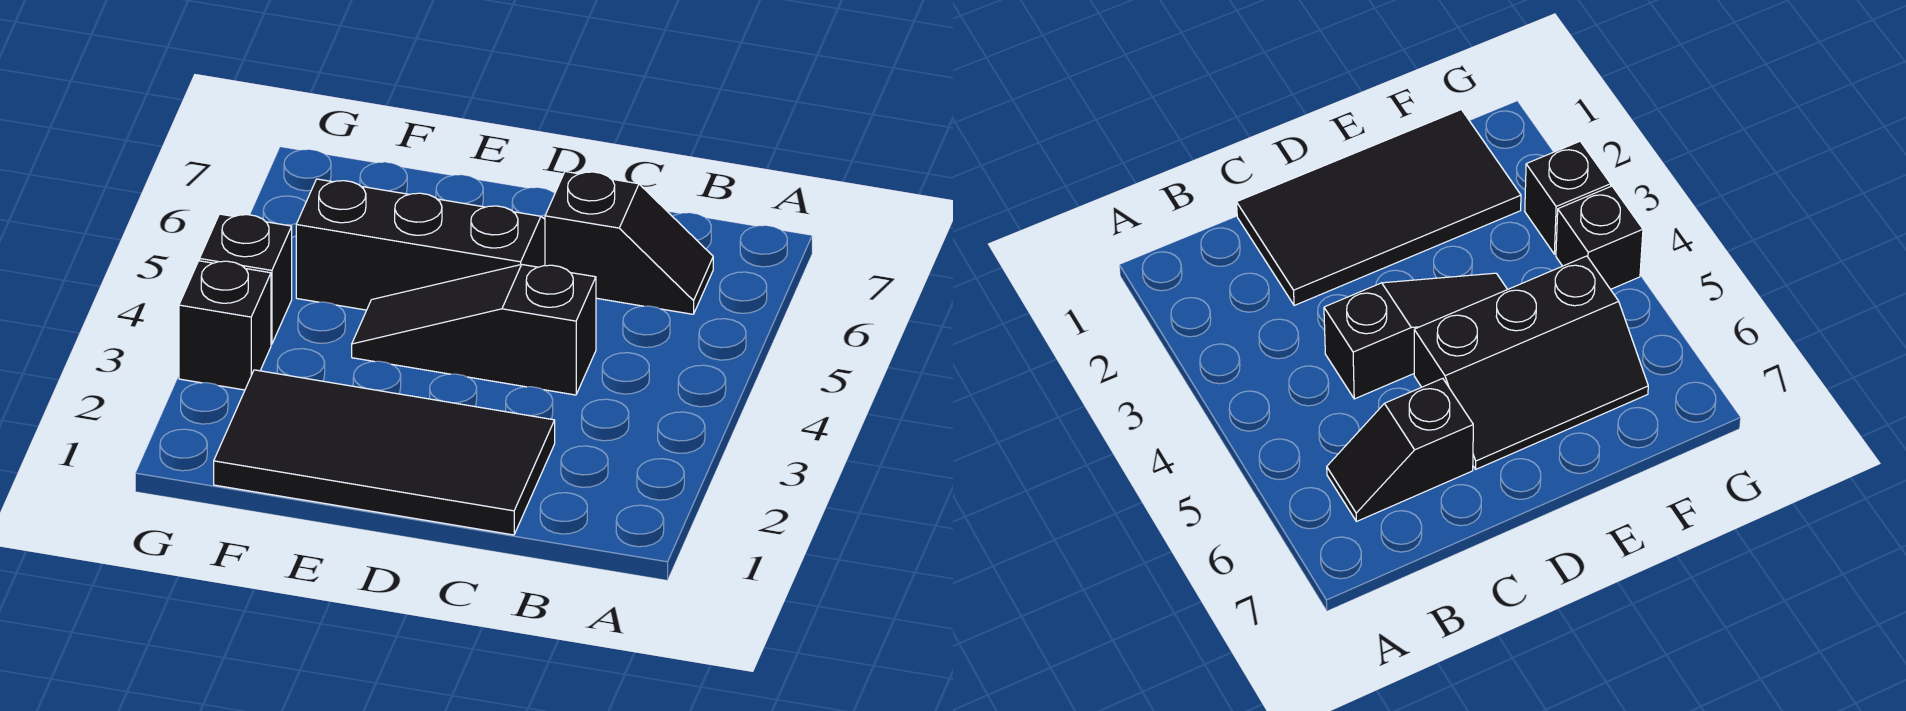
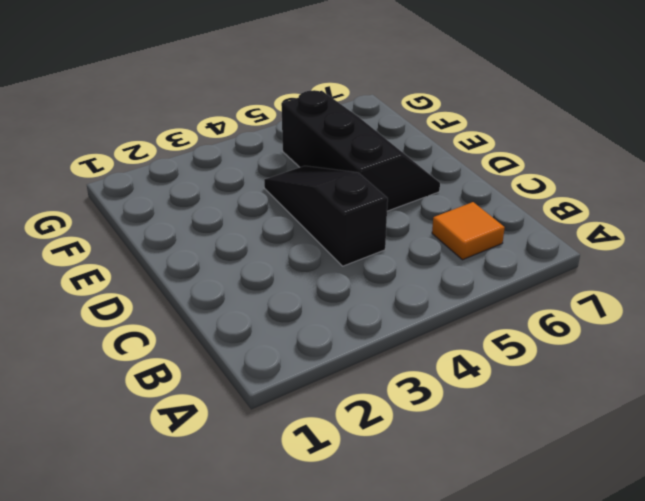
orange 1x1 tile [432,202,505,260] -> black 1x2 slope [545,172,713,314]
none -> black 2x4 tile [214,370,555,535]
none -> black 1x1 brick [179,261,271,390]

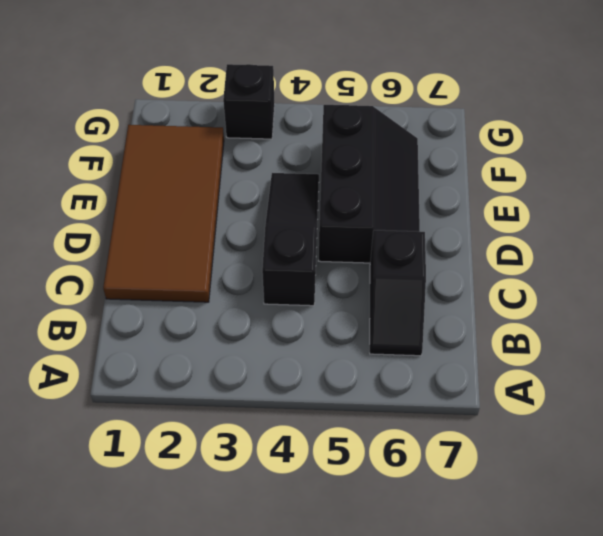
brown 2x4 tile [103,125,224,302] -> black 2x4 tile [214,370,555,535]
none -> black 1x1 brick [200,214,292,344]

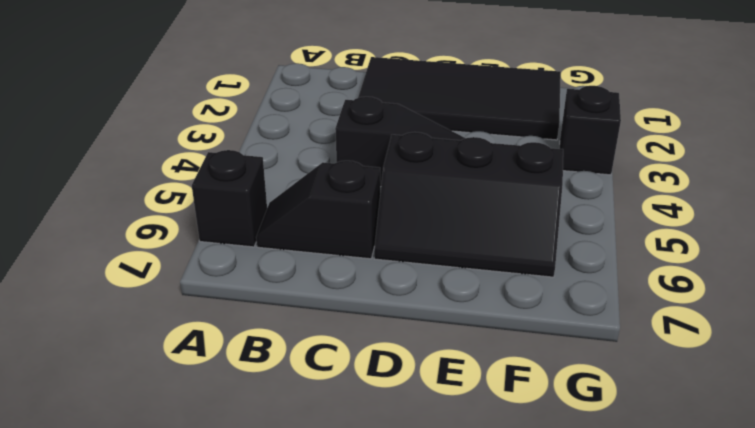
black 1x1 brick [192,150,267,247] -> black 1x1 brick moved to [200,214,292,344]

